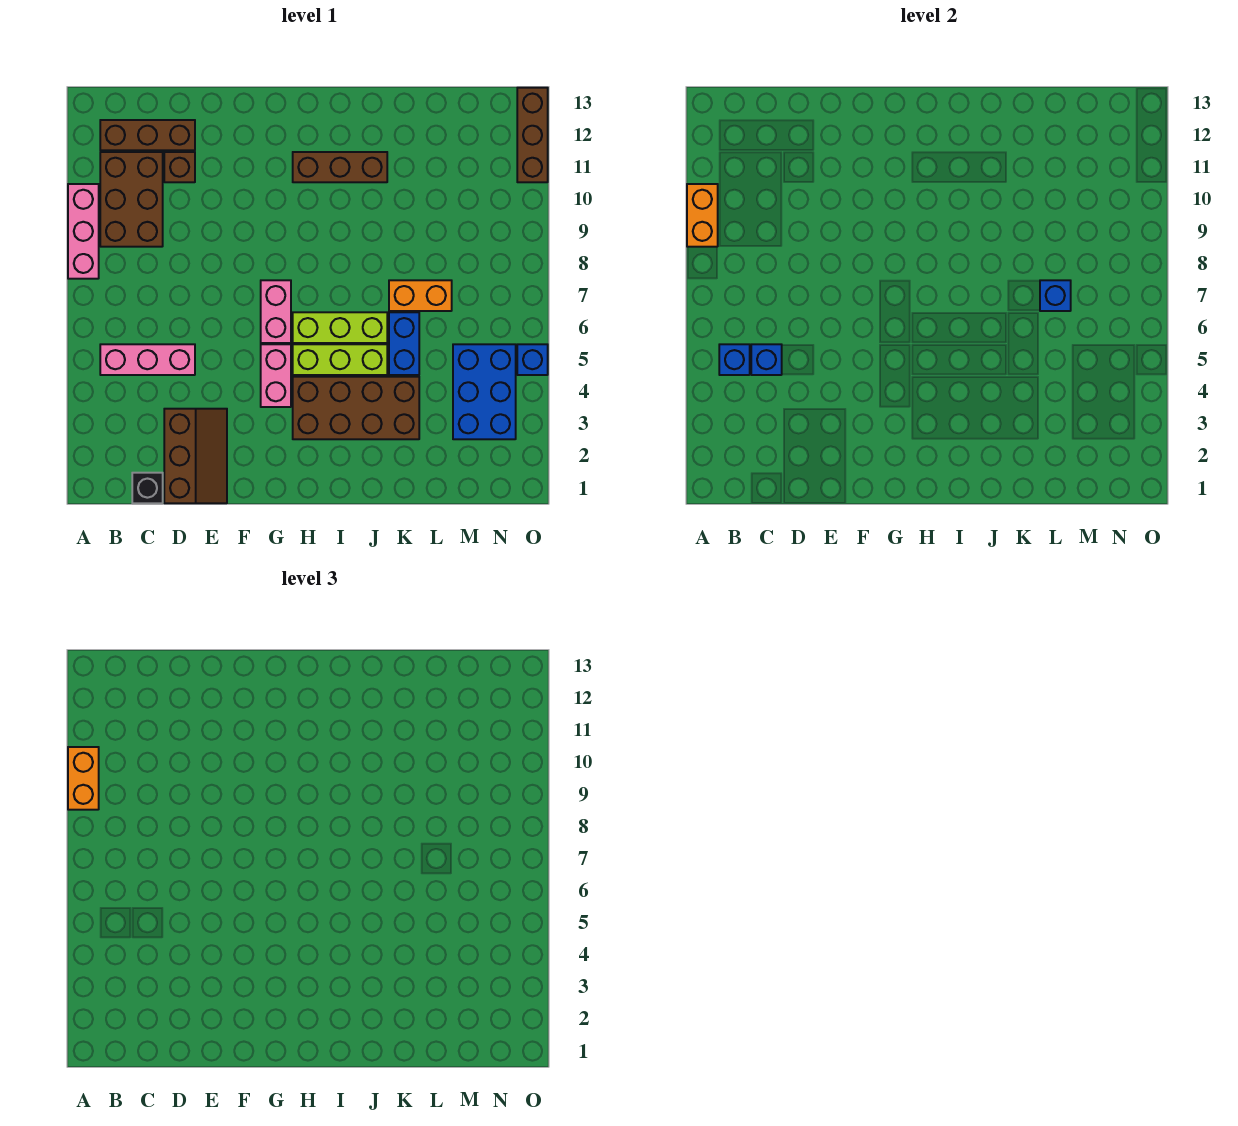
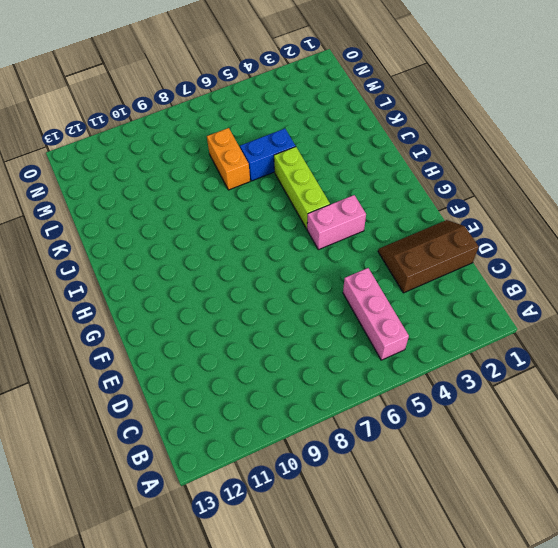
none -> pink 1x3 brick [68,184,99,279]
none -> brown 2x3 brick [100,152,163,247]
none -> brown 1x3 brick [100,120,195,150]

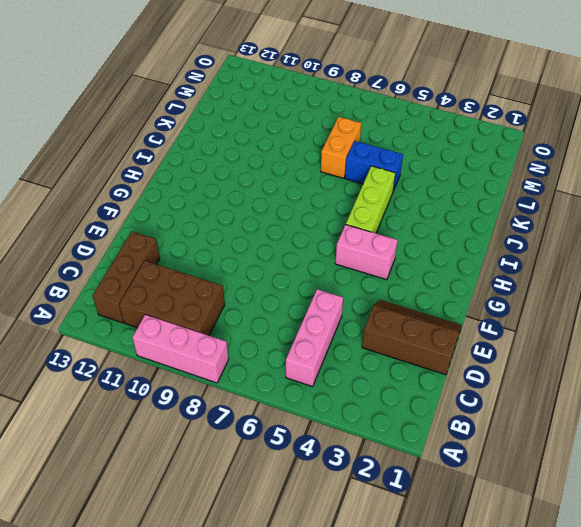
none -> black 1x1 brick [132,473,163,503]
none -> brown 1x1 brick [164,152,195,182]
none -> pink 1x2 brick [261,280,291,343]

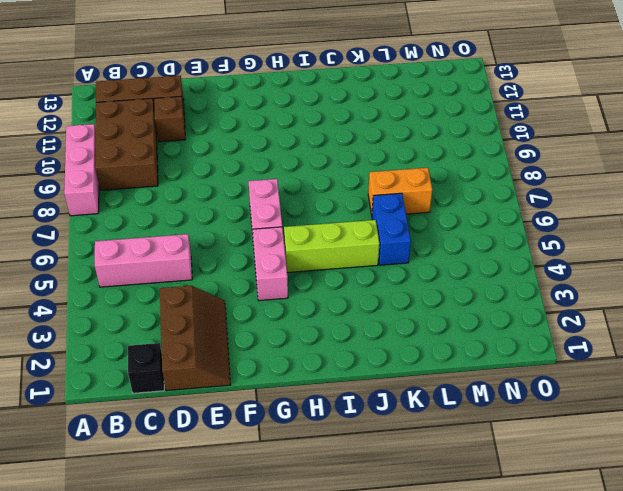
none -> brown 2x4 brick [293,377,419,439]
none -> lime 1x3 brick [293,312,387,343]
none -> brown 1x3 brick [293,152,387,182]

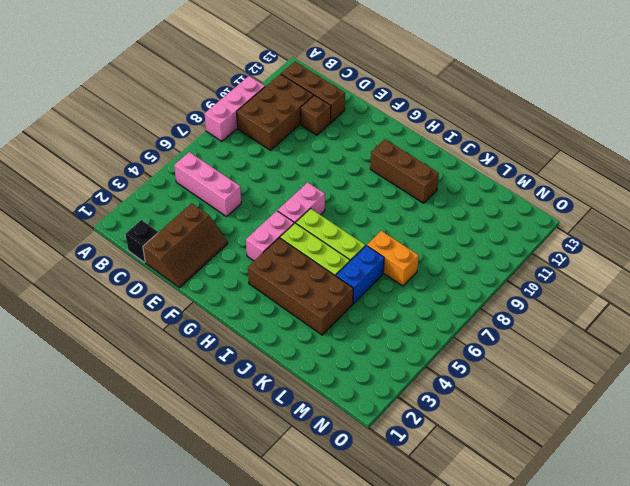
none -> blue 2x3 brick [453,344,516,439]
none -> blue 1x1 brick [517,344,548,375]
none -> brown 1x3 brick [517,88,548,182]

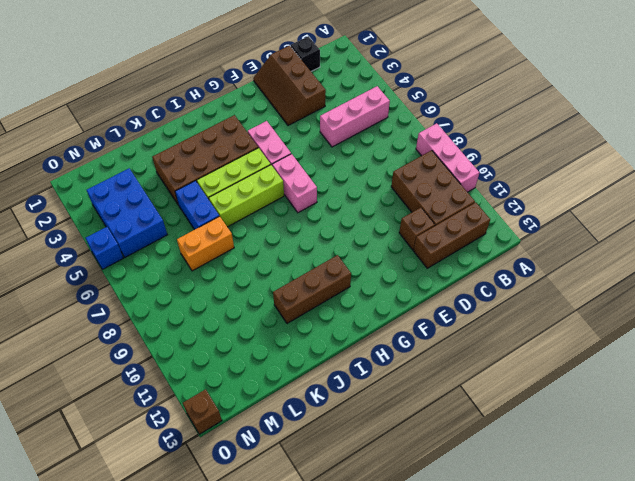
brown 1x1 brick [183,389,222,434] -> brown 1x3 brick [517,88,548,182]
none -> orange 1x2 brick [687,184,718,247]
none -> blue 1x1 brick [719,344,750,375]
none -> blue 1x1 brick [751,344,782,375]

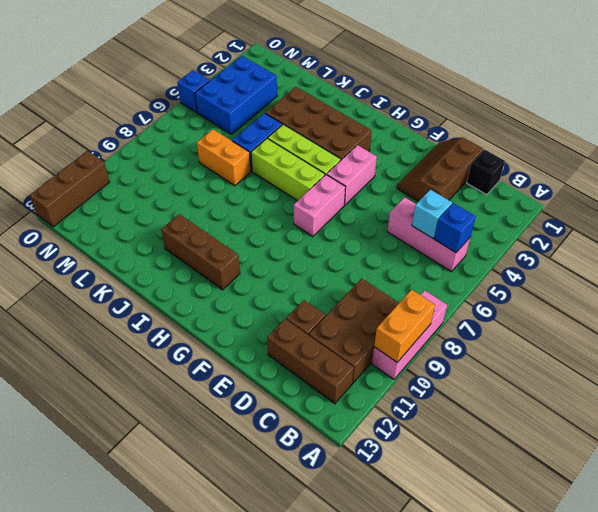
cyan 1x1 brick [412,190,452,238] -> blue 1x1 brick [751,344,782,375]
none -> blue 1x1 brick [1040,280,1071,311]
none -> orange 1x2 brick [68,747,99,810]

